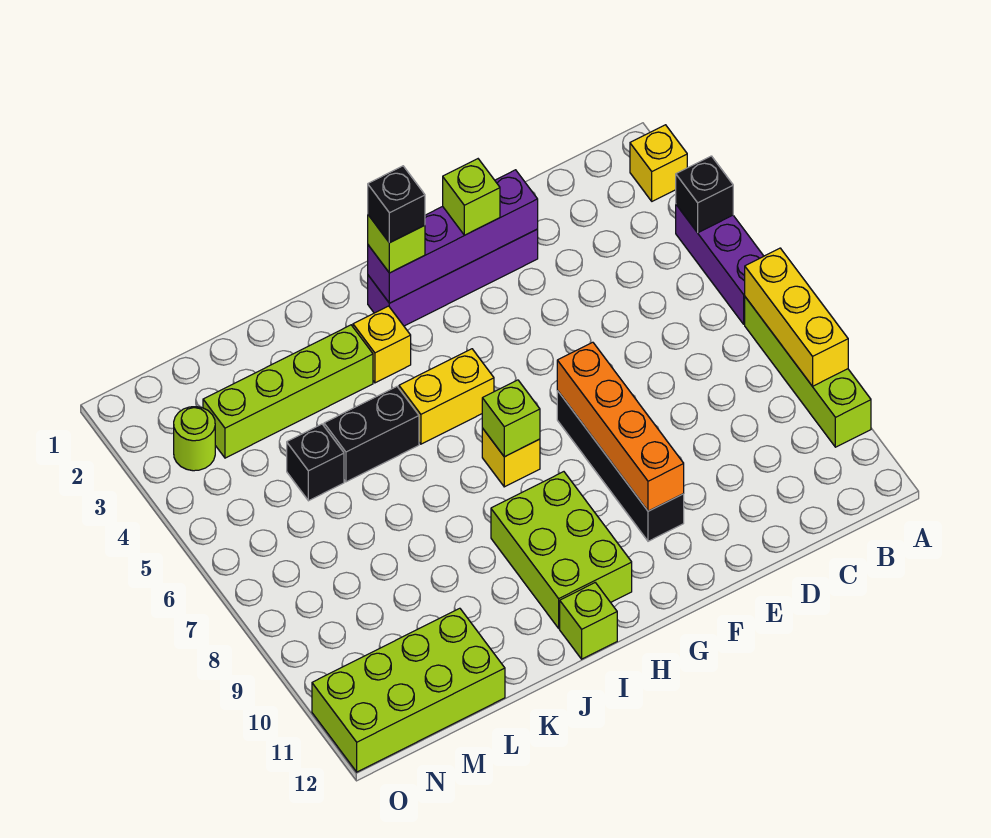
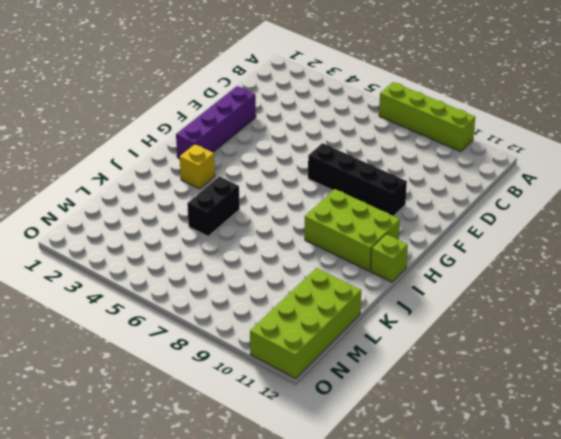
none -> yellow 1x1 brick [630,125,687,201]
none -> purple 1x3 brick [676,205,764,324]
none -> yellow 1x2 brick [399,349,494,444]

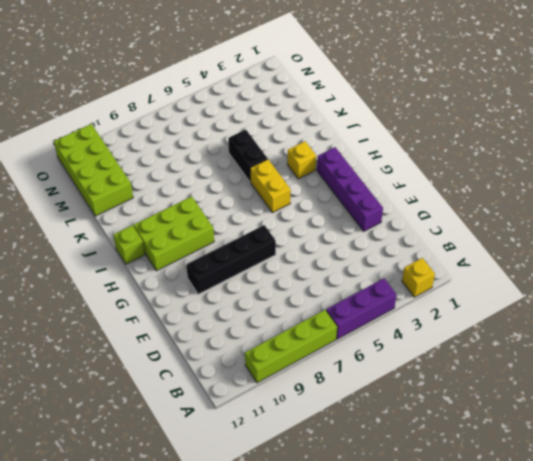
none -> yellow 1x1 brick [482,428,540,487]
none -> lime 1x4 brick [203,325,373,458]
none -> black 1x1 brick [287,424,344,501]

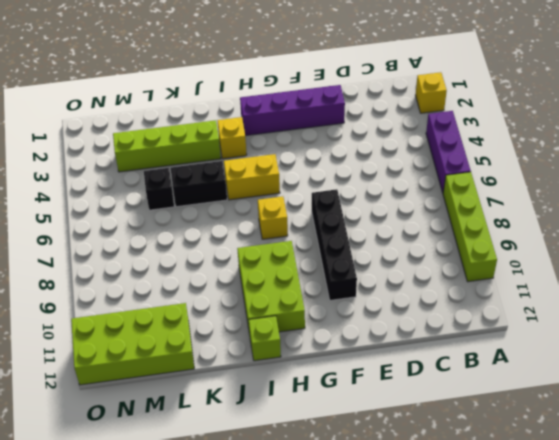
none -> lime 1x1 round brick [174,407,215,471]
none -> black 1x1 brick [676,156,733,233]
none -> yellow 1x3 brick [745,248,848,386]

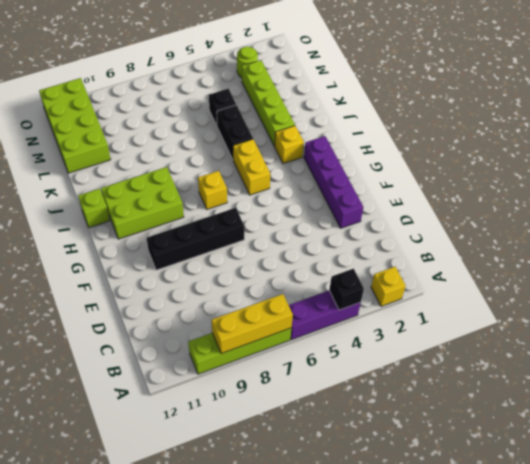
none -> purple 1x4 brick [368,170,538,303]
none -> orange 1x4 brick [557,342,684,511]
none -> lime 1x1 brick [482,380,540,457]

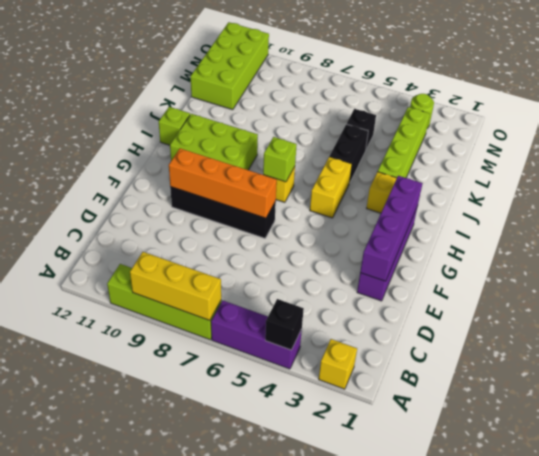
none -> lime 1x1 brick [443,159,500,235]
none -> lime 1x1 brick [368,215,425,273]
none -> black 1x1 brick [368,166,425,243]

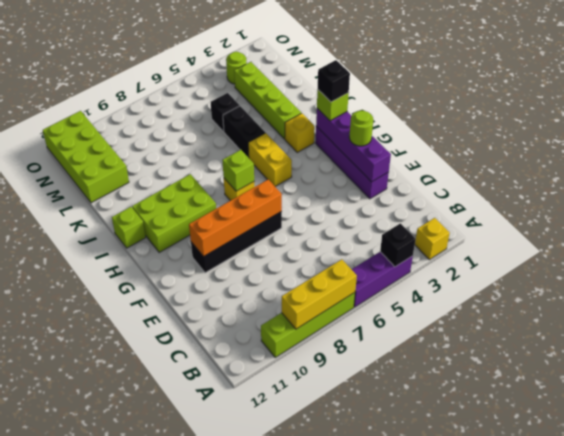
lime 1x1 round brick [349,110,373,146] -> lime 1x1 brick [443,159,500,235]

